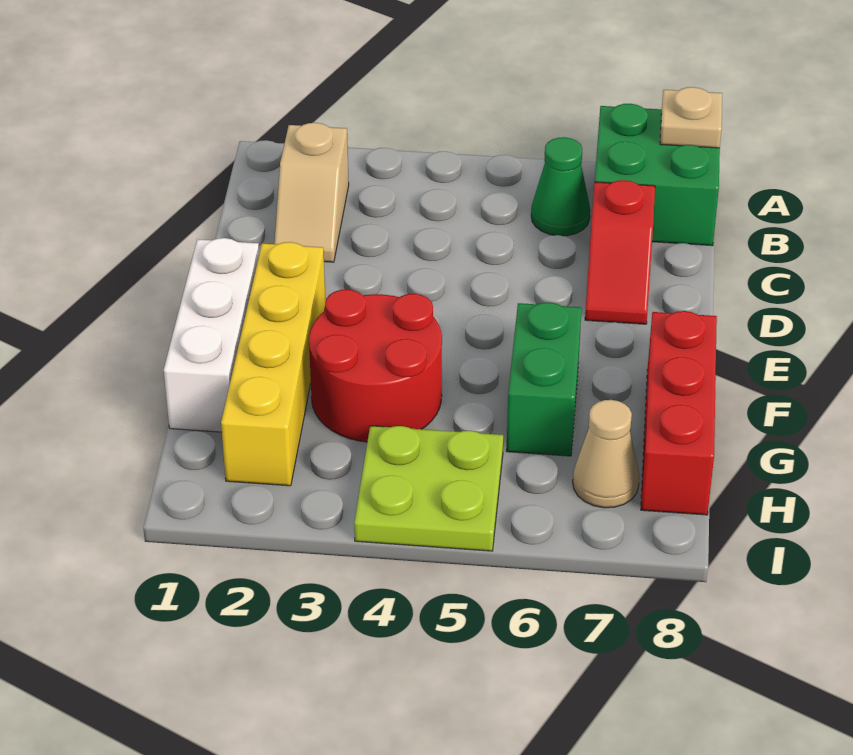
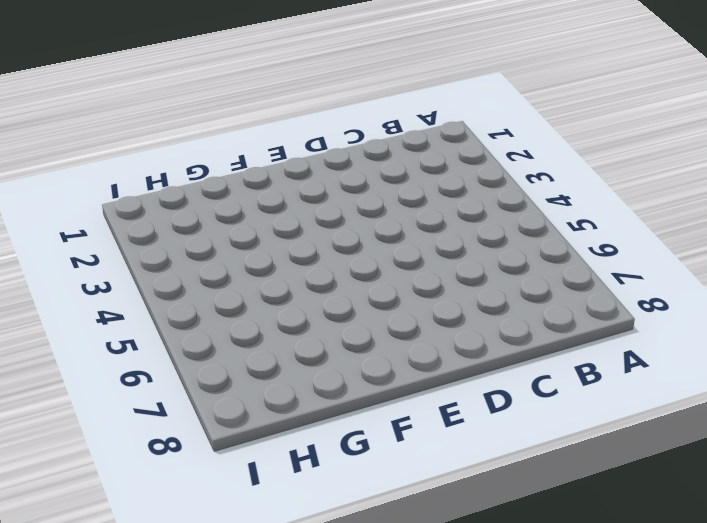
none -> green 2x2 brick [595,104,720,246]
none -> tan 1x2 slope [274,123,349,262]
none -> green 1x1 cone [531,137,590,236]

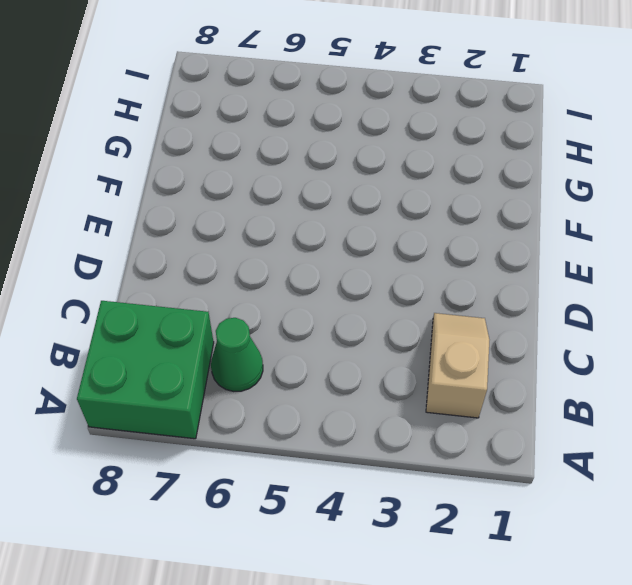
none -> red 1x2 slope [585,180,655,324]
none -> white 1x3 brick [164,238,259,432]
none -> yellow 1x4 brick [221,242,325,486]

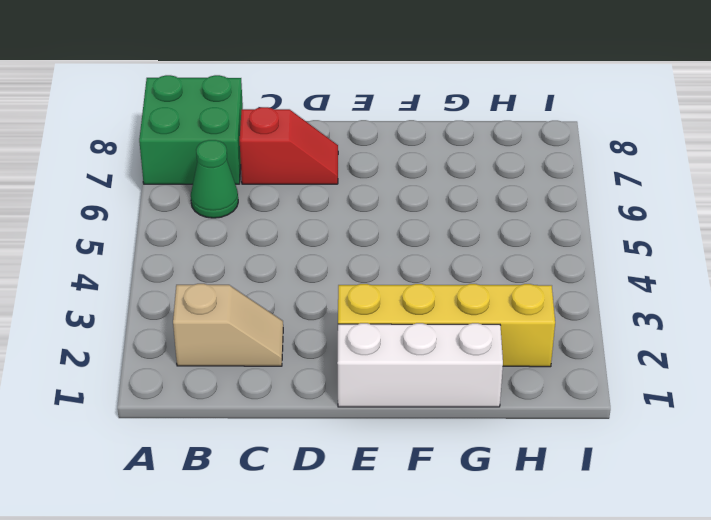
none -> red 2x2 round brick [309,289,442,442]
none -> green 1x2 brick [506,302,582,456]
none -> red 1x3 brick [641,311,717,515]

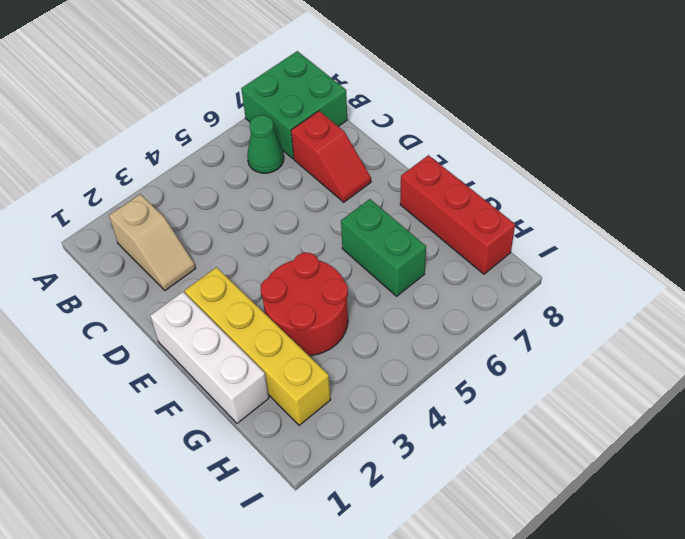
none -> lime 2x2 plate [354,426,503,551]
none -> tan 1x1 cone [573,400,639,508]
none -> tan 1x1 plate [660,87,722,148]

